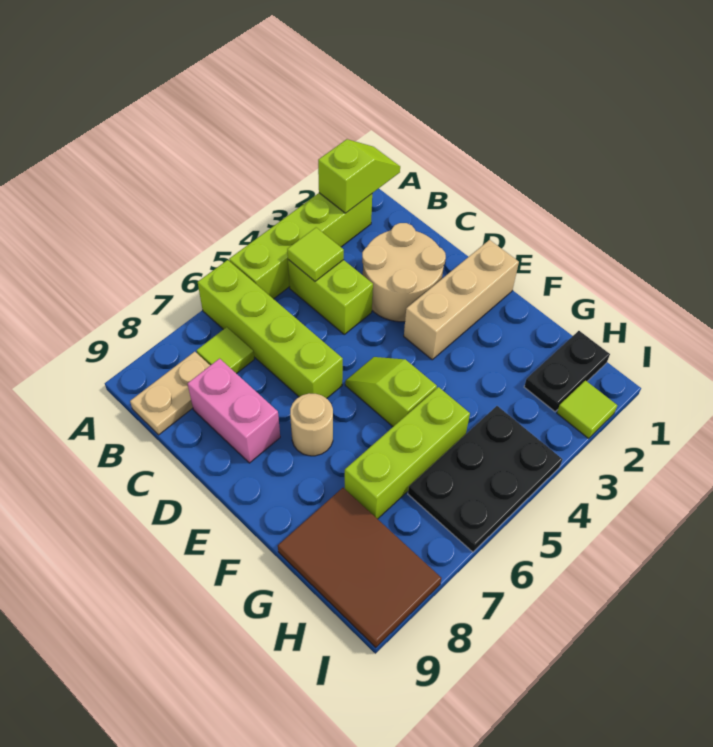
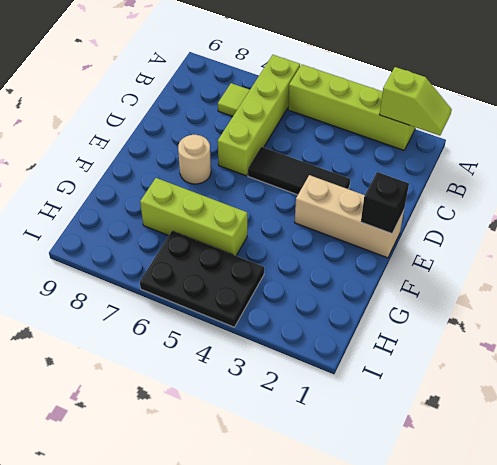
black 1x3 tile [248,147,350,195] -> tan 2x2 round brick [362,223,446,322]
black 1x1 brick [361,172,409,234] -> none
none -> lime 1x2 brick [288,260,373,334]
none -> tan 1x2 plate [130,352,210,435]
none -> pink 1x2 brick [188,359,280,463]

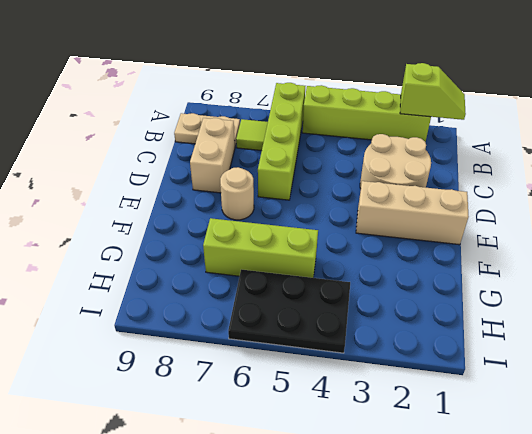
tan 1x2 brick [190,118,235,193] -> pink 1x2 brick [188,359,280,463]
none -> lime 1x2 brick [288,260,373,334]
none -> lime 1x2 slope [345,357,437,426]
none -> brown 2x3 tile [278,488,441,648]

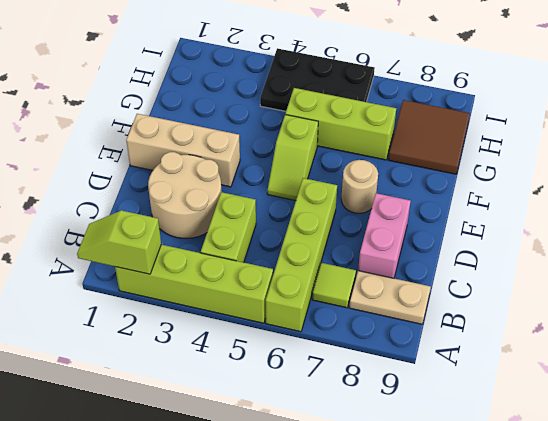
brown 2x2 tile [388,100,470,174] -> brown 2x3 tile [278,488,441,648]
none -> black 1x2 plate [524,331,610,412]
none -> lime 1x1 tile [557,381,617,439]
none -> lime 1x1 tile [287,228,344,281]

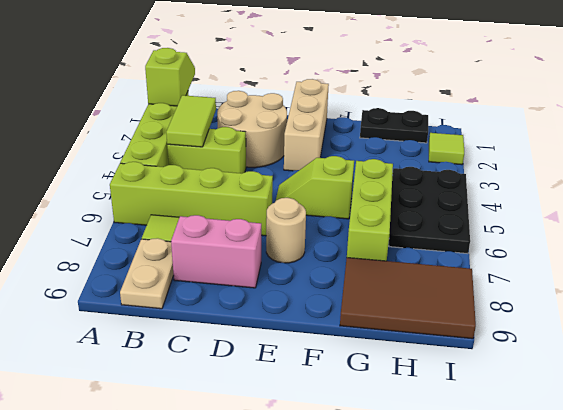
lime 1x2 tile [166,95,216,147] -> lime 1x1 tile [287,228,344,281]
black 1x2 plate [360,108,428,143] -> black 1x2 plate turned to [524,331,610,412]

